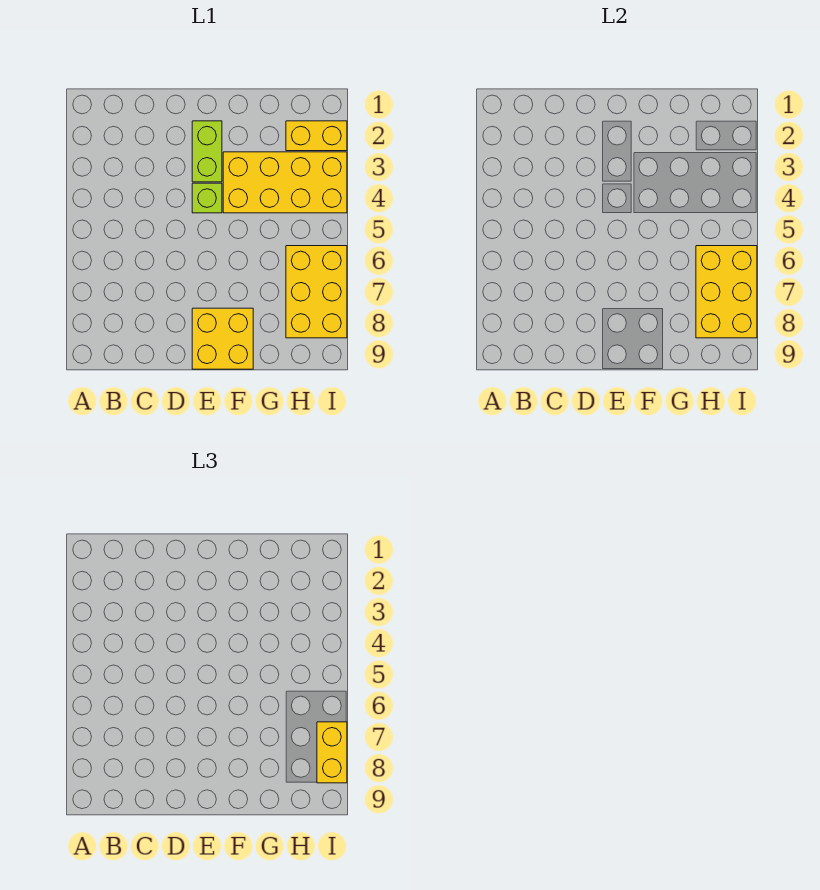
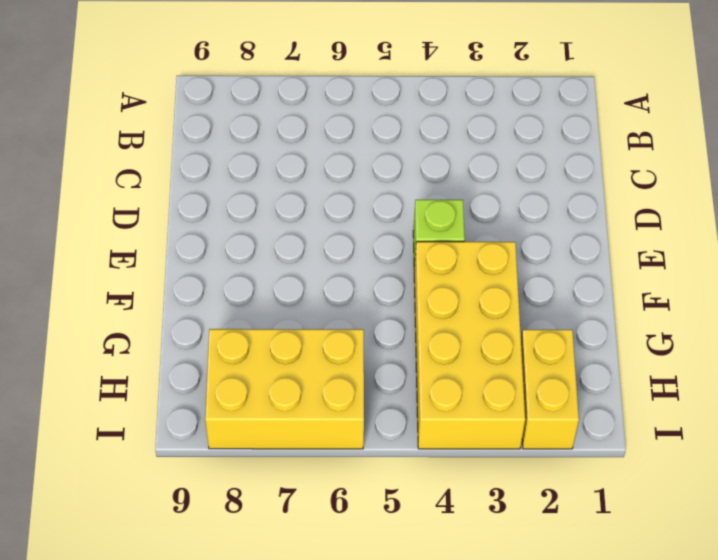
none -> lime 1x2 brick [192,121,222,182]
none -> yellow 2x2 brick [192,308,253,369]

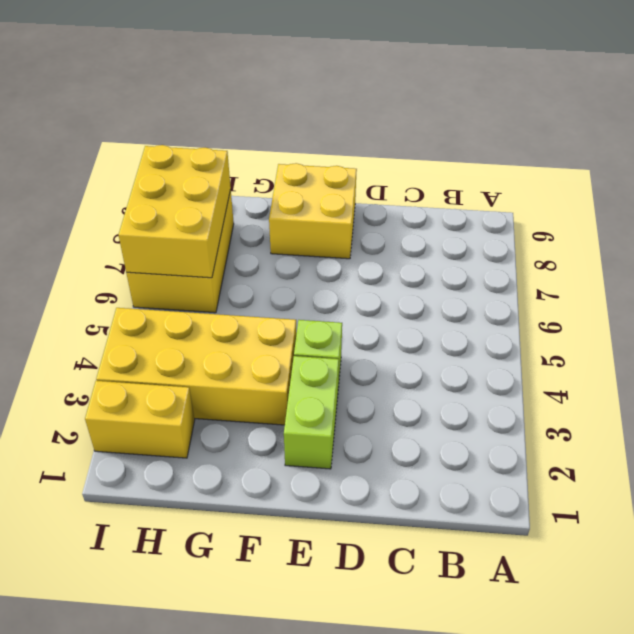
none -> yellow 1x2 brick [317,722,347,783]

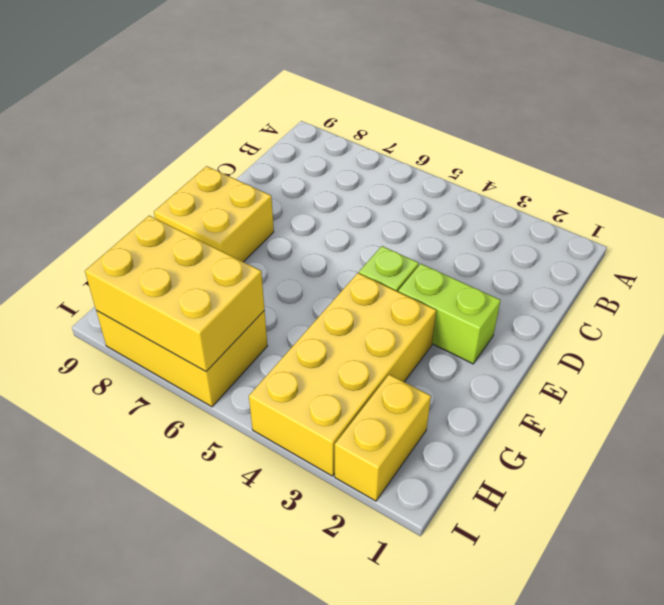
none -> yellow 1x2 brick [317,722,347,783]

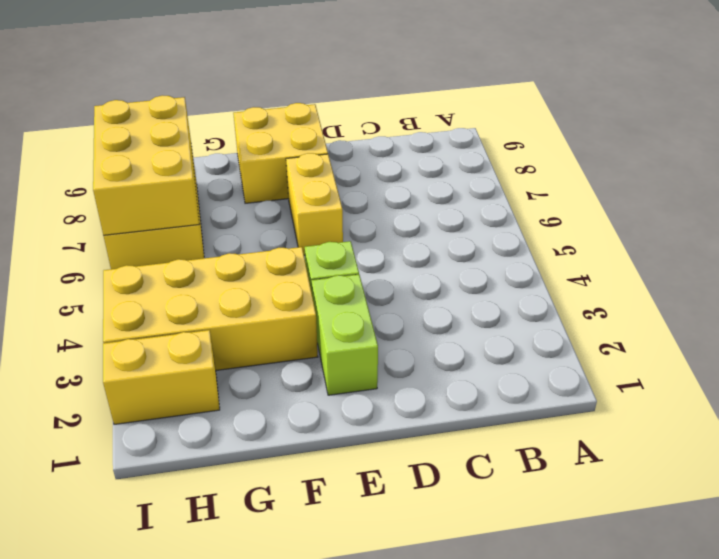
yellow 1x2 brick [286,153,343,255] -> yellow 1x2 brick moved to [317,722,347,783]

